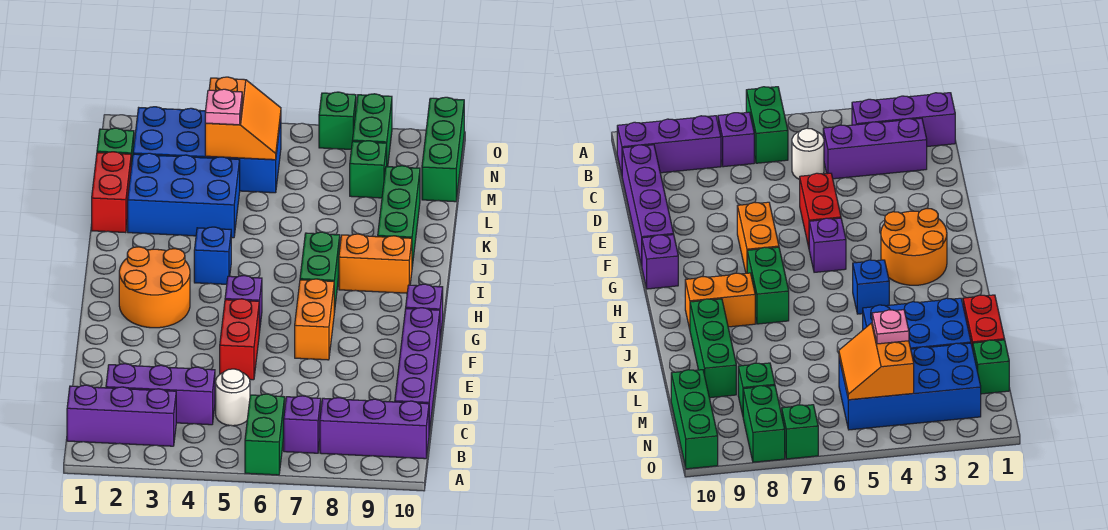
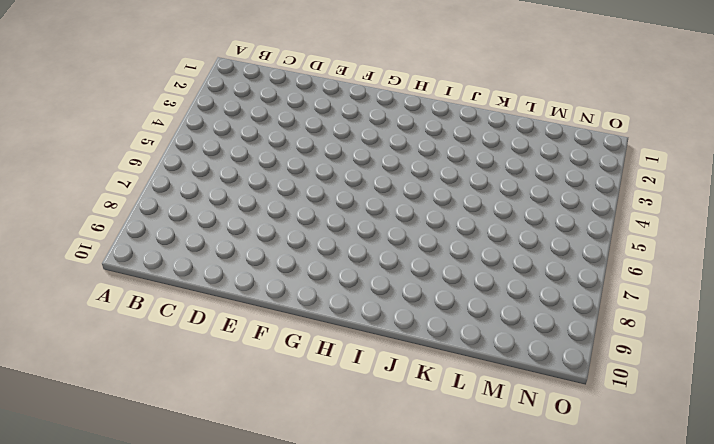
none -> green 1x2 brick [245,394,285,475]
none -> purple 1x3 brick [67,385,176,446]
none -> purple 1x1 brick [284,396,321,453]

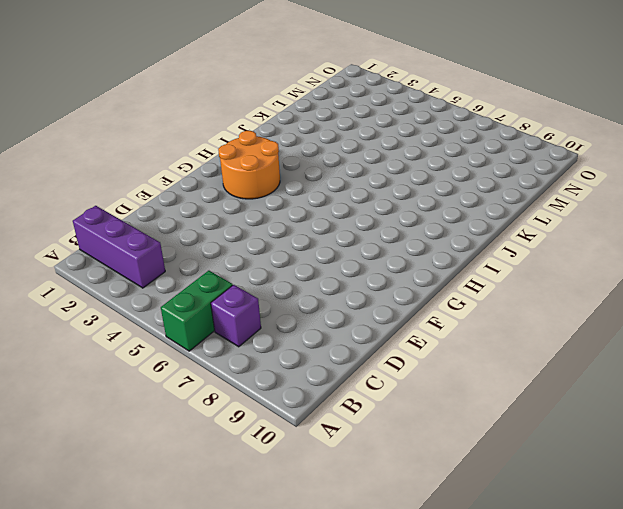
none -> purple 1x3 brick [320,398,429,459]
none -> purple 1x3 brick [106,364,215,425]
none -> white 1x1 round brick [216,369,250,426]

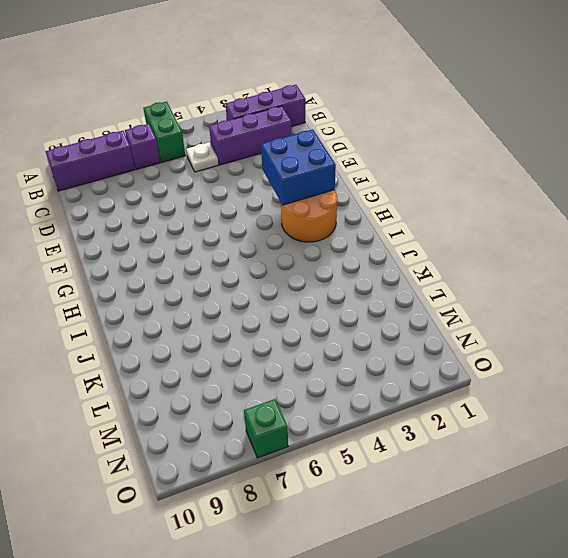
white 1x1 plate [186,142,218,172] -> white 1x1 round brick [216,369,250,426]
blue 2x2 brick [261,129,336,205] -> none
none -> purple 1x4 brick [395,308,440,432]
none -> red 1x2 brick [220,299,259,380]
none -> orange 1x2 brick [295,279,334,360]

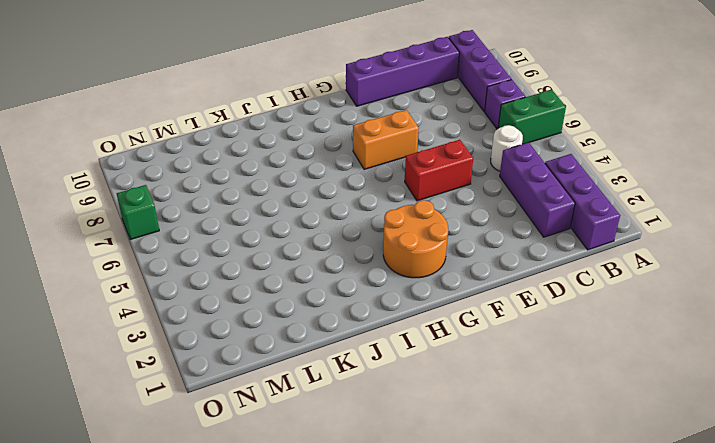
none -> purple 1x1 brick [225,275,262,333]
none -> purple 1x1 brick [406,284,443,338]
none -> green 1x2 brick [300,232,340,312]

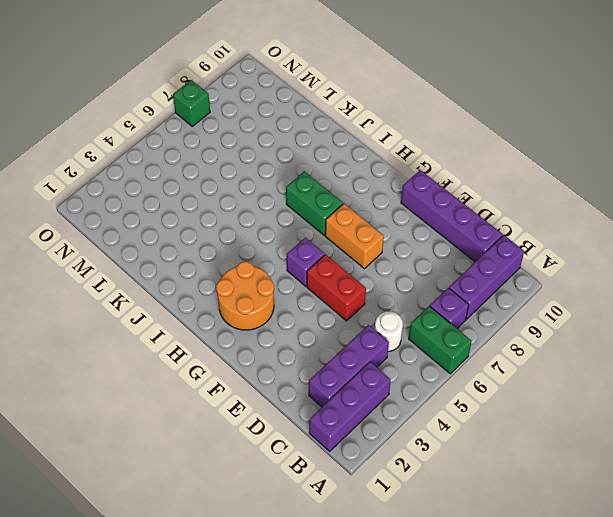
none -> purple 1x1 brick [406,284,443,338]
none -> blue 1x1 brick [194,227,231,284]
none -> orange 1x2 brick [339,234,412,293]

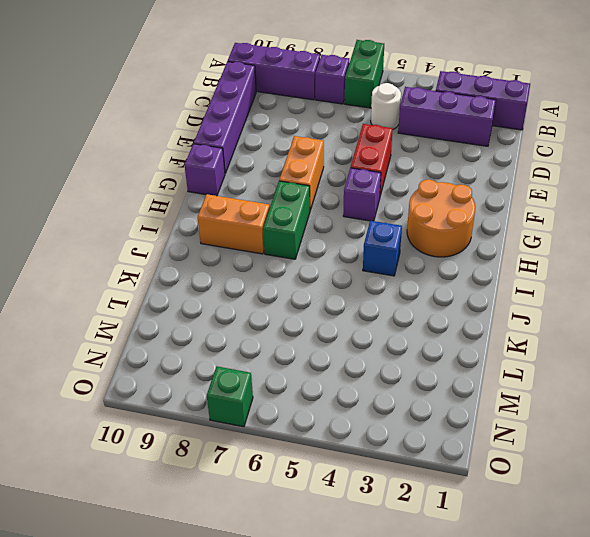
none -> green 1x3 brick [378,166,420,266]
none -> red 1x2 brick [92,152,131,233]
none -> blue 2x3 brick [128,153,240,238]

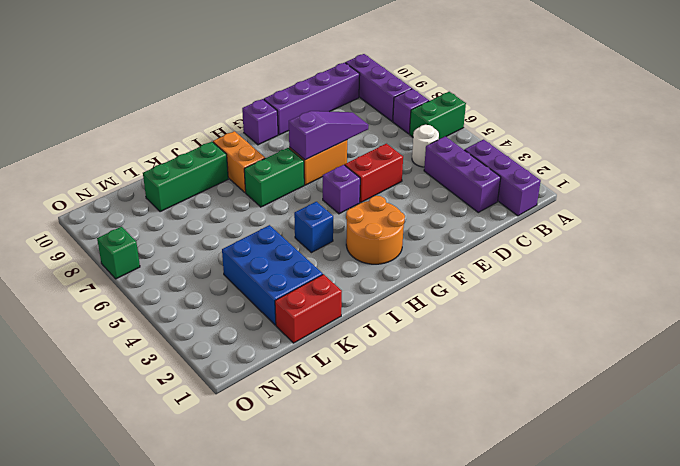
purple 1x3 slope [289,111,369,160] -> none
none -> green 1x1 brick [97,128,134,167]
none -> blue 2x4 brick [133,107,281,193]
none -> green 1x1 brick [350,141,387,198]

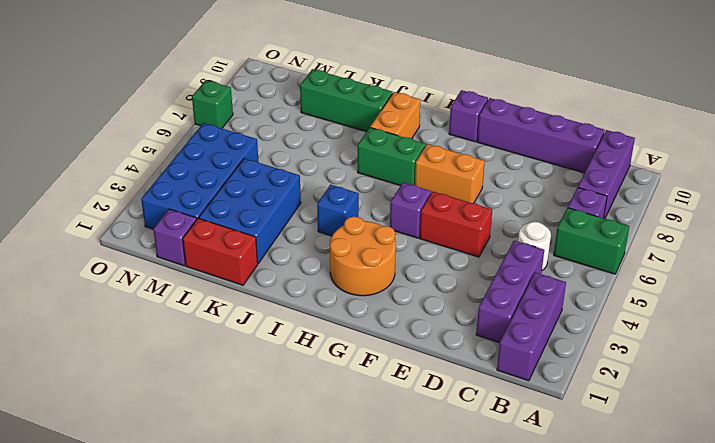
purple 1x1 brick [153,209,197,266] -> green 1x1 brick [97,128,134,167]
none -> green 1x1 brick [350,141,387,198]
none -> green 1x3 brick [422,97,464,202]
none -> green 1x2 brick [352,94,392,167]

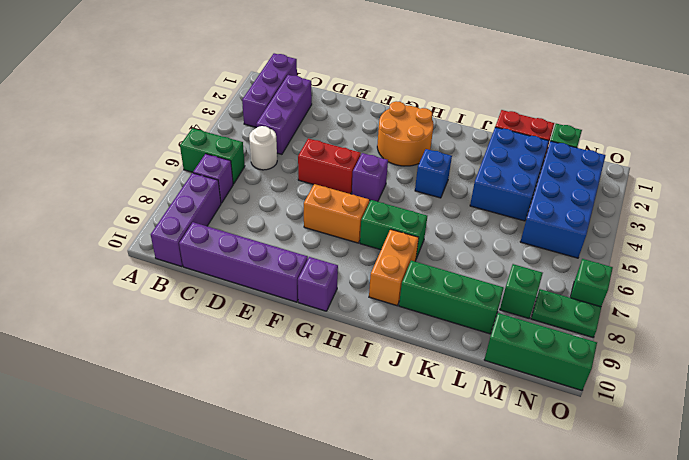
green 1x2 plate [531,289,601,337] -> green 1x2 brick [352,94,392,167]
none -> orange 2x2 slope [205,77,281,160]
none -> pink 1x1 plate [205,89,242,125]

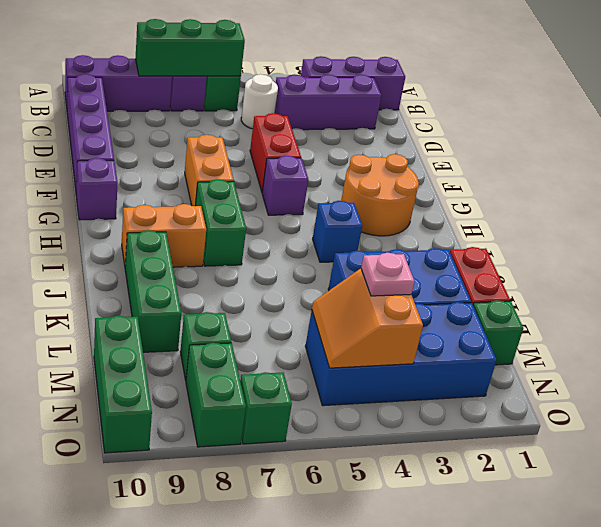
green 1x3 brick [135,19,245,76] -> none

